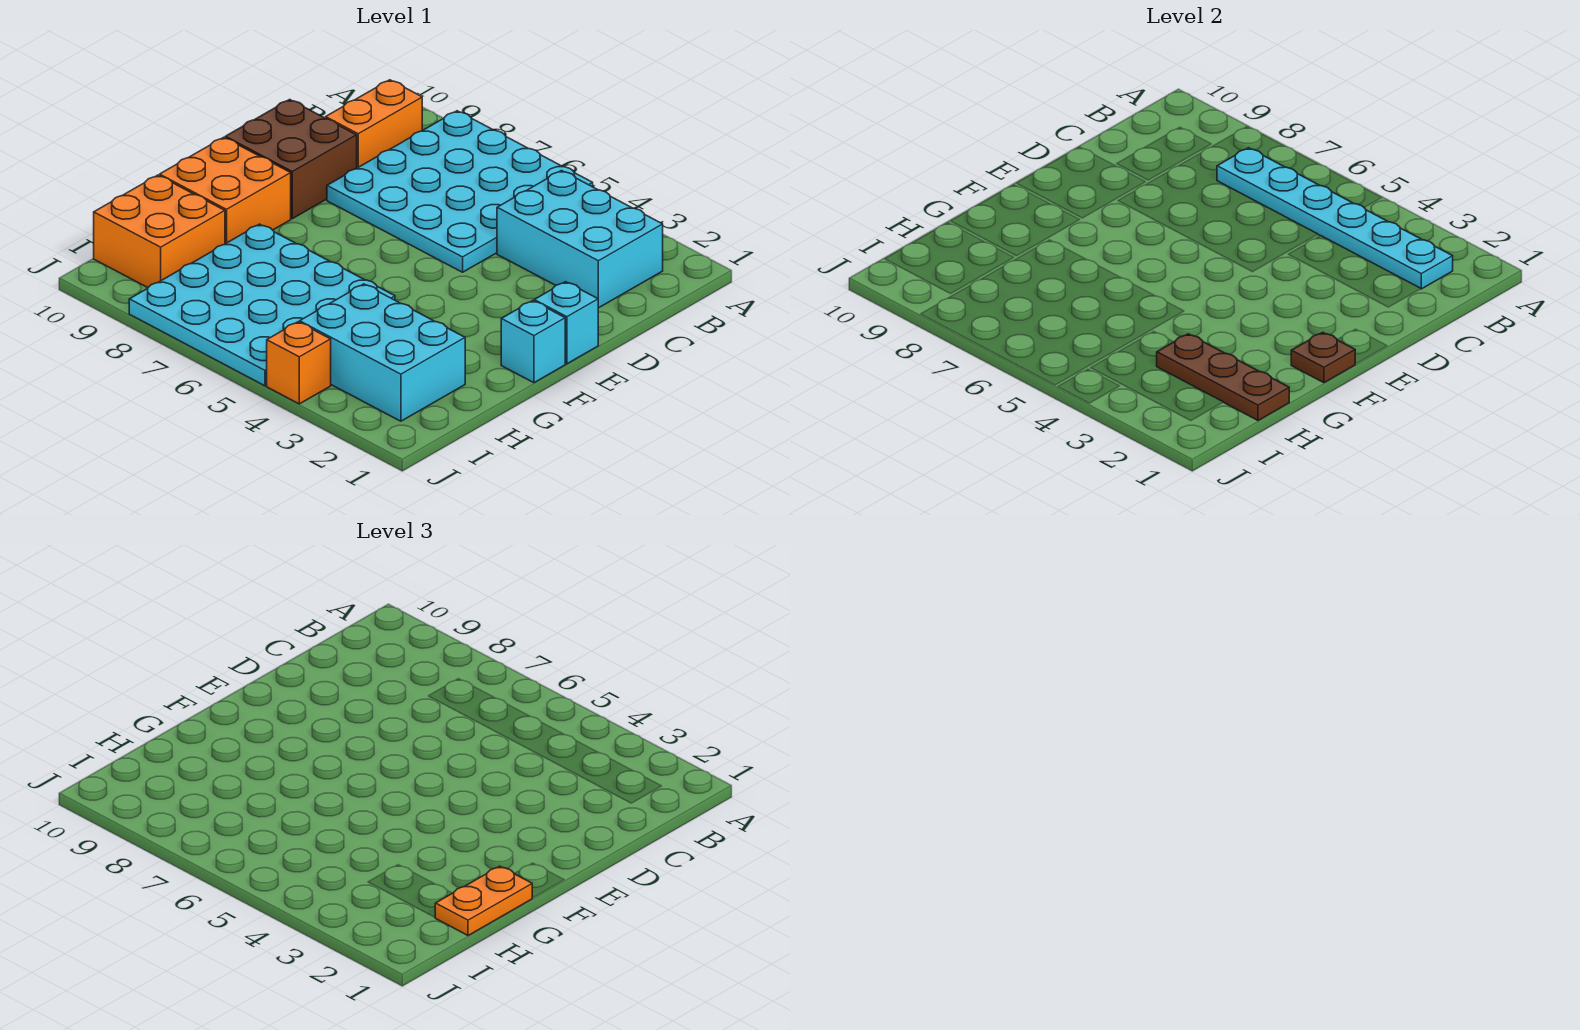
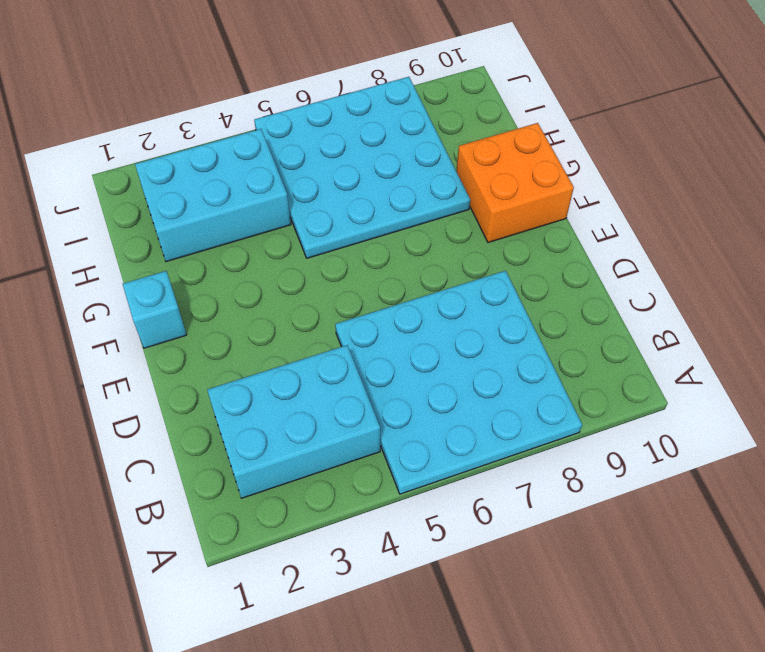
none -> orange 1x2 brick [326,80,422,168]
none -> brown 2x2 brick [225,99,357,219]
none -> cyan 1x1 brick [534,282,598,364]

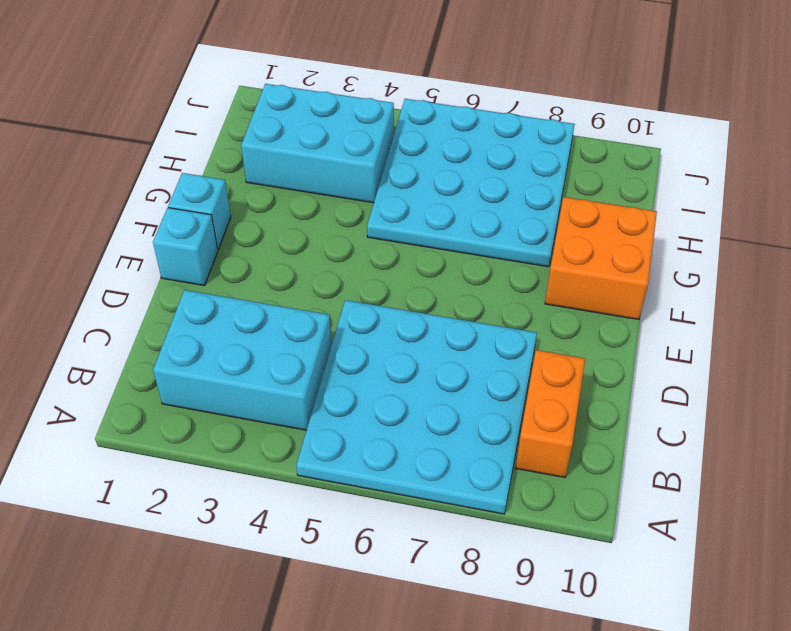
none -> brown 2x2 brick [225,99,357,219]
none -> orange 2x2 brick [94,175,225,288]
none -> orange 1x1 brick [267,322,331,404]

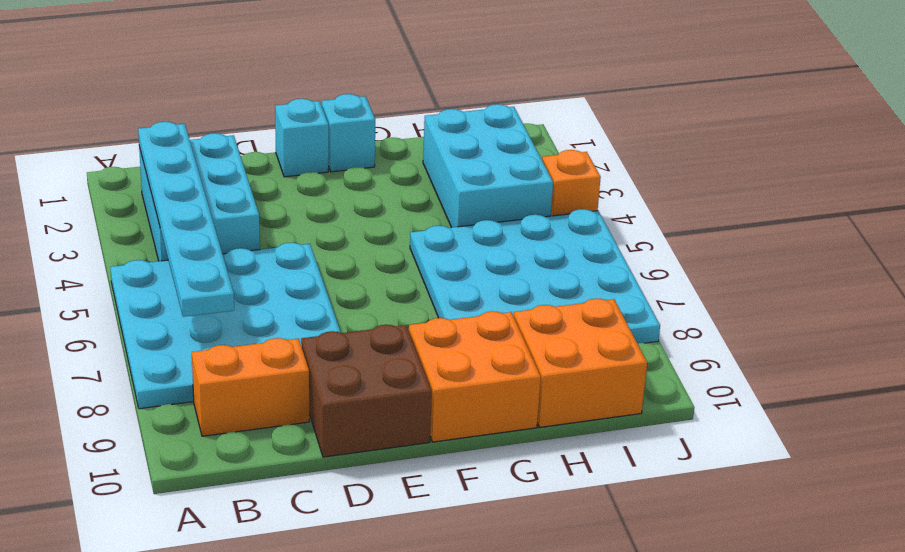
none -> brown 1x1 plate [1291,332,1355,383]
none -> brown 1x3 plate [1157,334,1289,421]
none -> orange 1x2 plate [435,866,532,936]

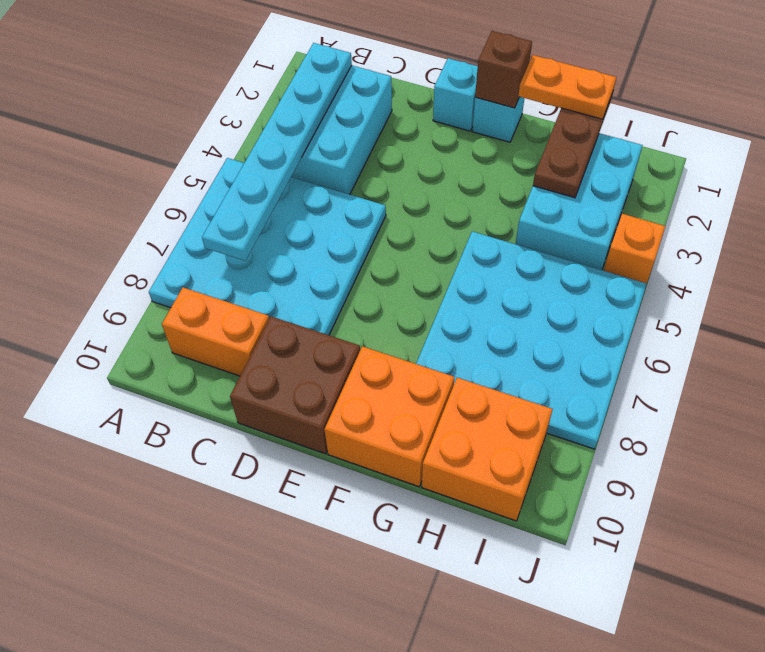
brown 1x1 brick [475,31,532,108] -> brown 1x1 plate [1291,332,1355,383]

